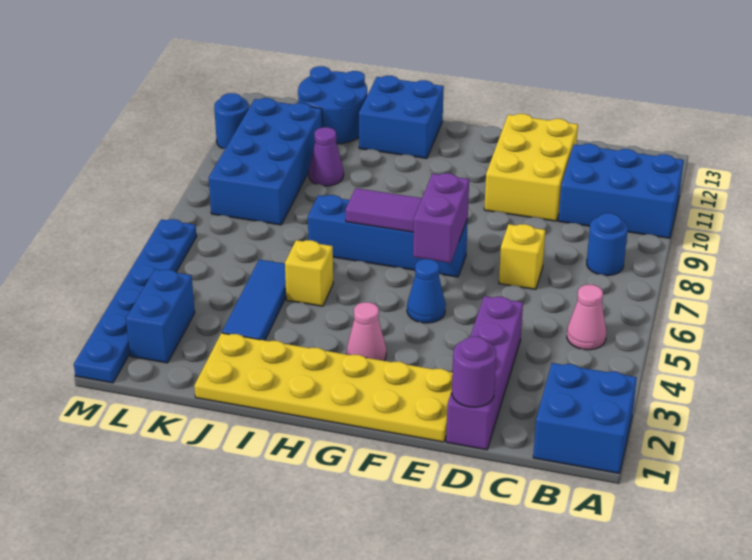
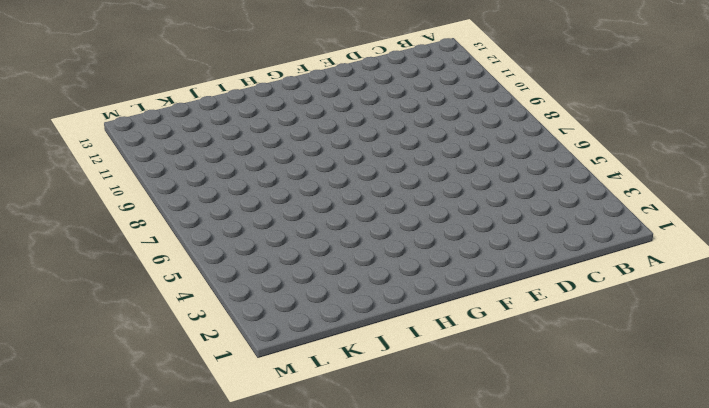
none -> blue 2x2 brick [533,363,637,473]
none -> blue 2x3 brick [558,144,684,238]
none -> pink 1x1 cone [567,285,606,350]

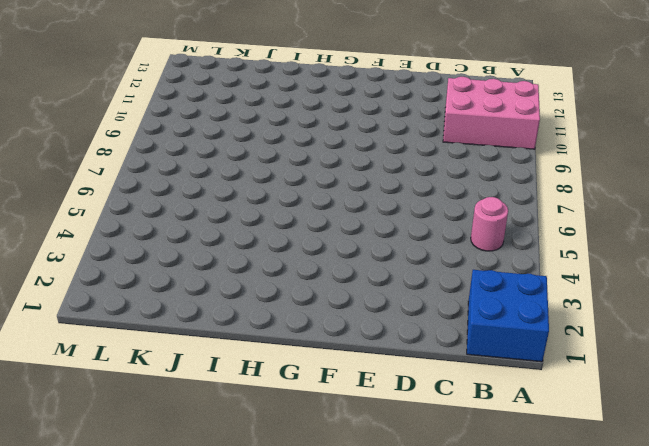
pink 2x3 brick [443,77,540,149] -> blue 2x3 brick [558,144,684,238]
pink 1x1 round brick [471,197,508,251] -> pink 1x1 cone [567,285,606,350]
none -> blue 1x1 round brick [587,213,628,276]
none -> purple 1x4 brick [446,296,523,450]
none -> yellow 1x1 brick [499,224,545,289]

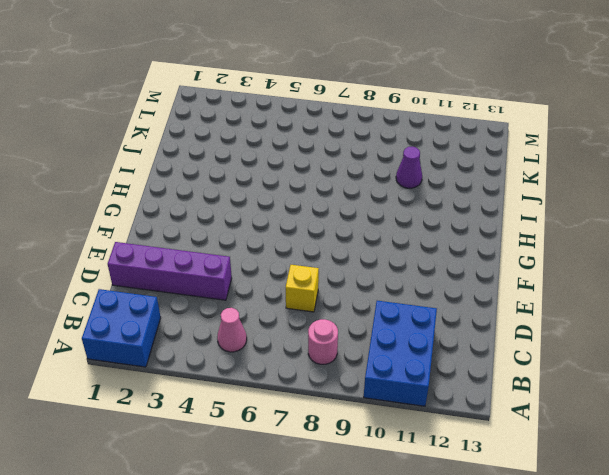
pink 1x1 round brick [308,319,338,364] -> blue 1x1 round brick [587,213,628,276]
none -> yellow 2x3 brick [484,114,578,221]
none -> yellow 2x6 plate [194,333,453,442]
none -> blue 1x1 cone [407,259,446,323]

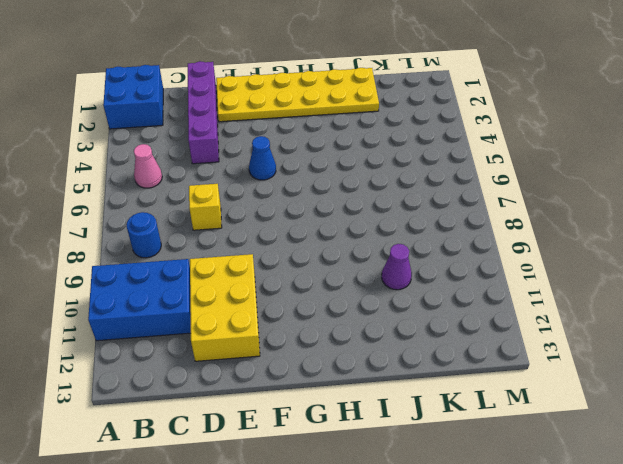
none -> blue 1x4 brick [308,195,468,277]
none -> pink 1x1 cone [347,302,386,361]
none -> blue 2x2 brick [359,76,444,158]

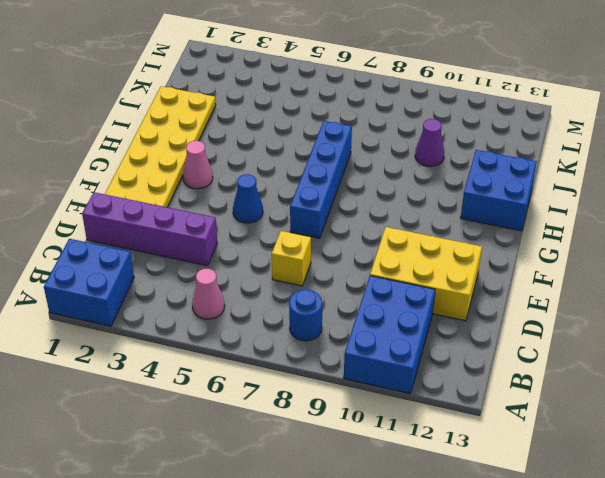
none -> yellow 1x1 brick [285,240,333,306]
none -> blue 1x3 tile [222,259,286,340]
none -> blue 2x2 round brick [298,66,367,144]

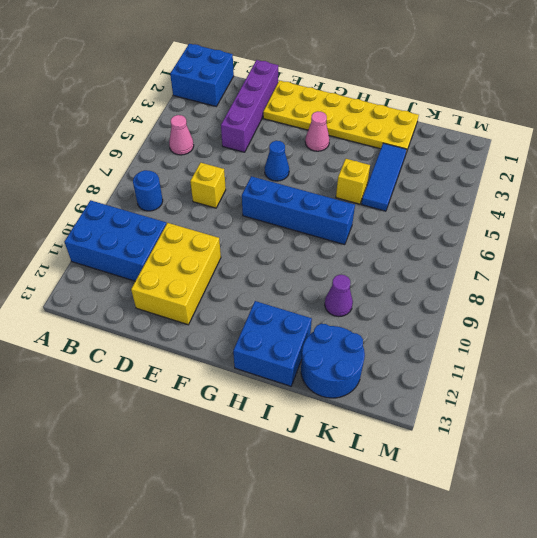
none -> blue 2x4 brick [209,98,322,225]
none -> blue 1x2 brick [126,269,195,363]
none -> blue 1x6 plate [74,219,197,383]

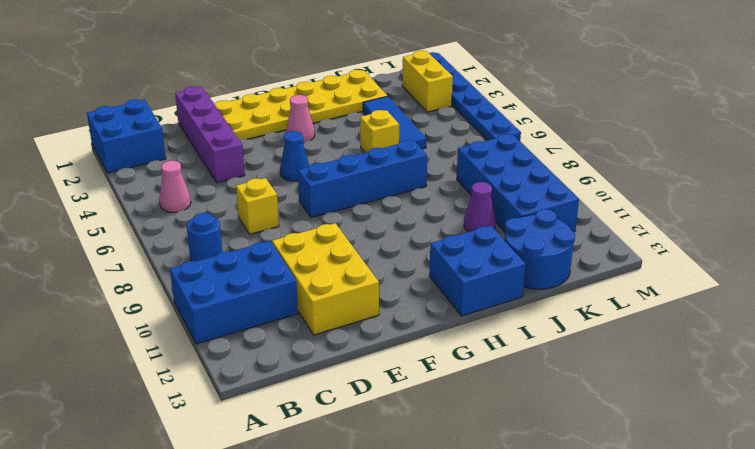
yellow 1x2 brick [402,51,453,112] -> blue 1x2 brick [126,269,195,363]
none -> blue 1x1 round brick [214,93,249,149]
none -> purple 1x1 round brick [452,337,496,407]
none -> purple 1x2 brick [413,173,469,263]

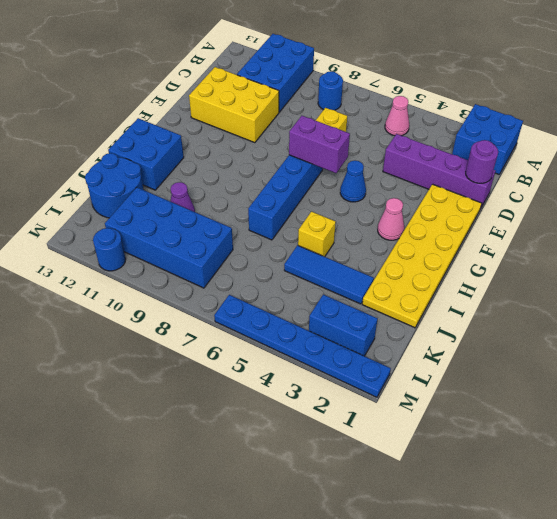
none -> purple 1x2 tile [346,188,422,232]

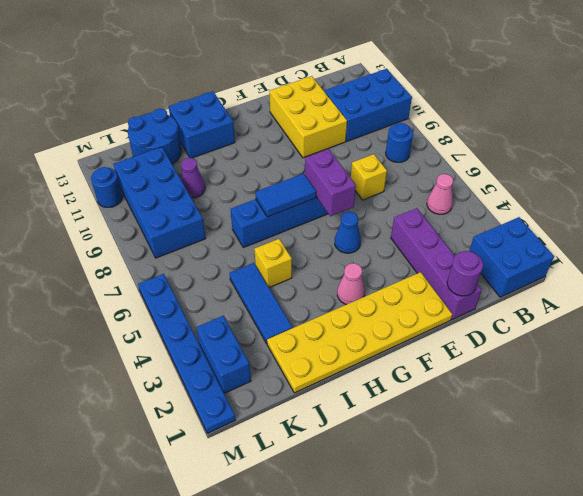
blue 1x2 tile [255,173,316,217] -> purple 1x2 tile [346,188,422,232]

